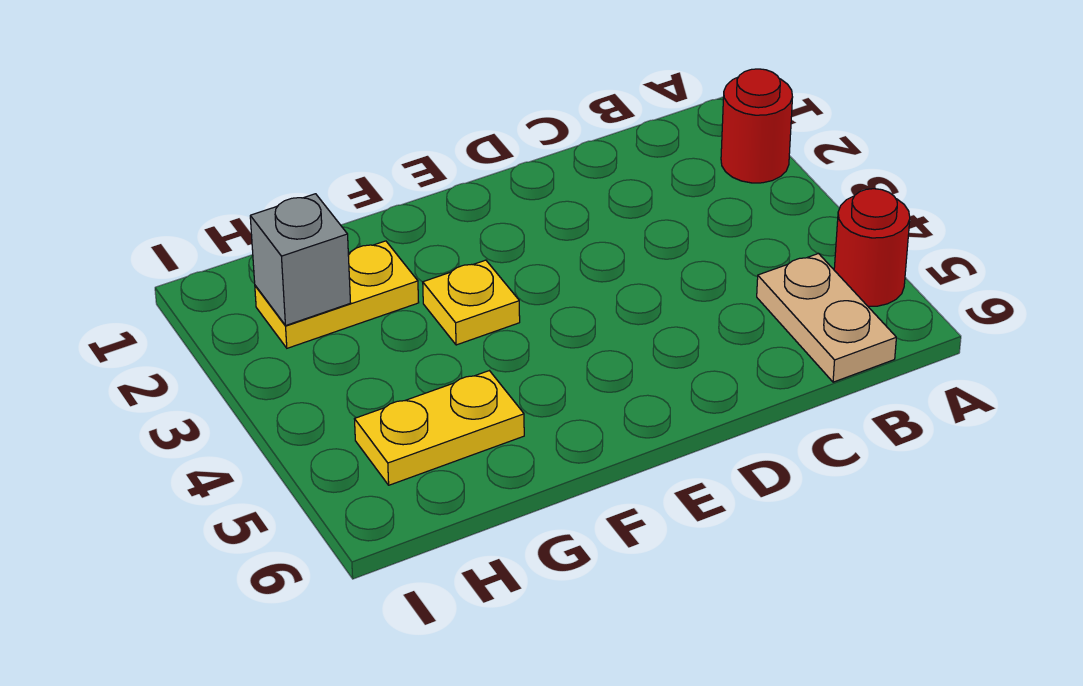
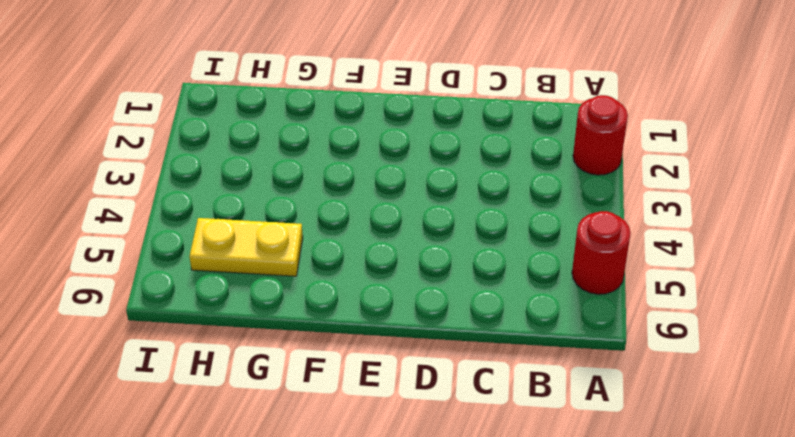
none -> tan 1x2 plate [757,253,896,382]
none -> yellow 1x1 plate [423,260,520,345]

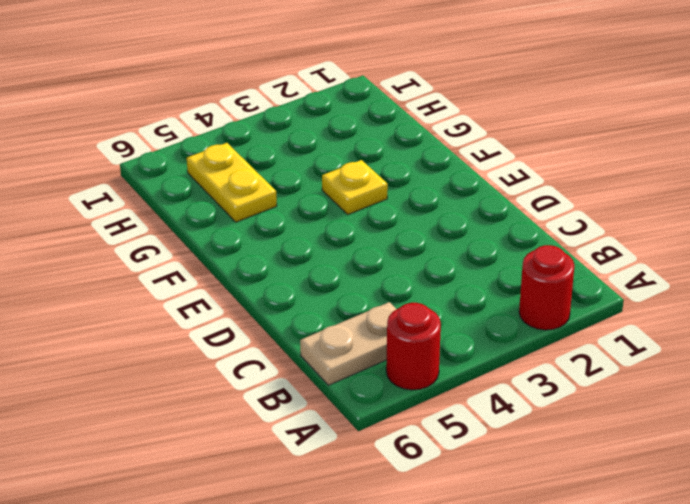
none -> yellow 1x2 plate [255,241,419,348]
none -> grey 1x1 brick [250,194,350,325]

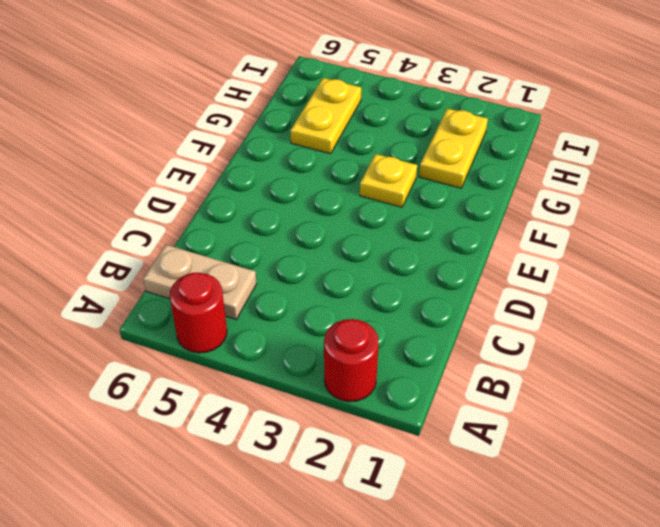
none -> grey 1x1 brick [250,194,350,325]

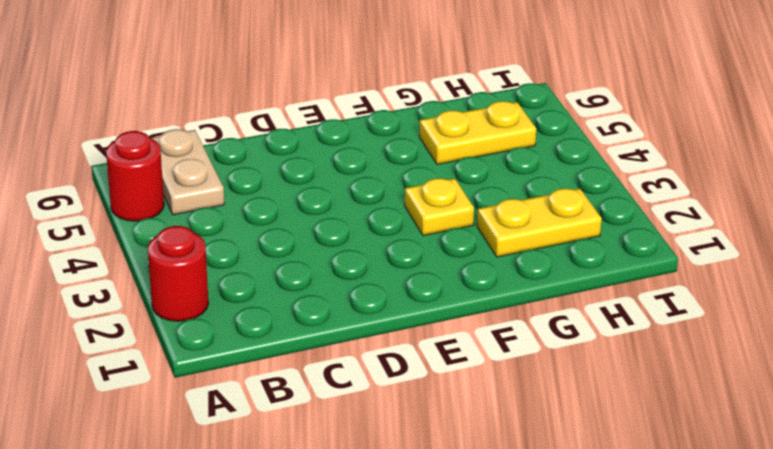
none -> grey 1x1 brick [250,194,350,325]

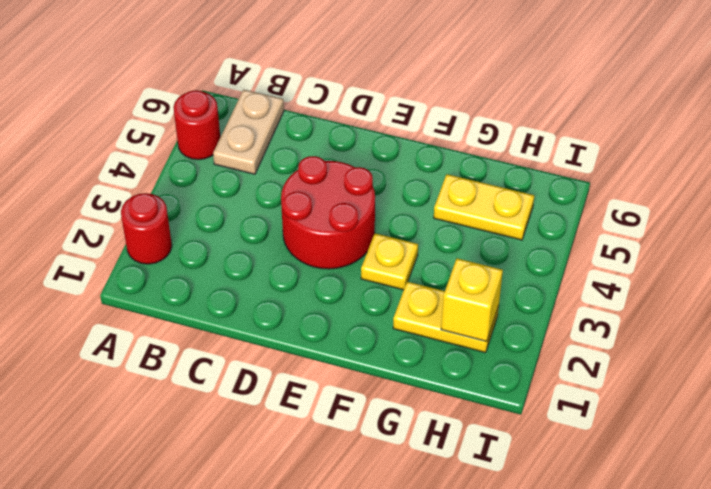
red 2x2 round brick [281,156,375,269] -> none
yellow 1x1 brick [441,258,503,342] -> grey 1x1 brick [250,194,350,325]

